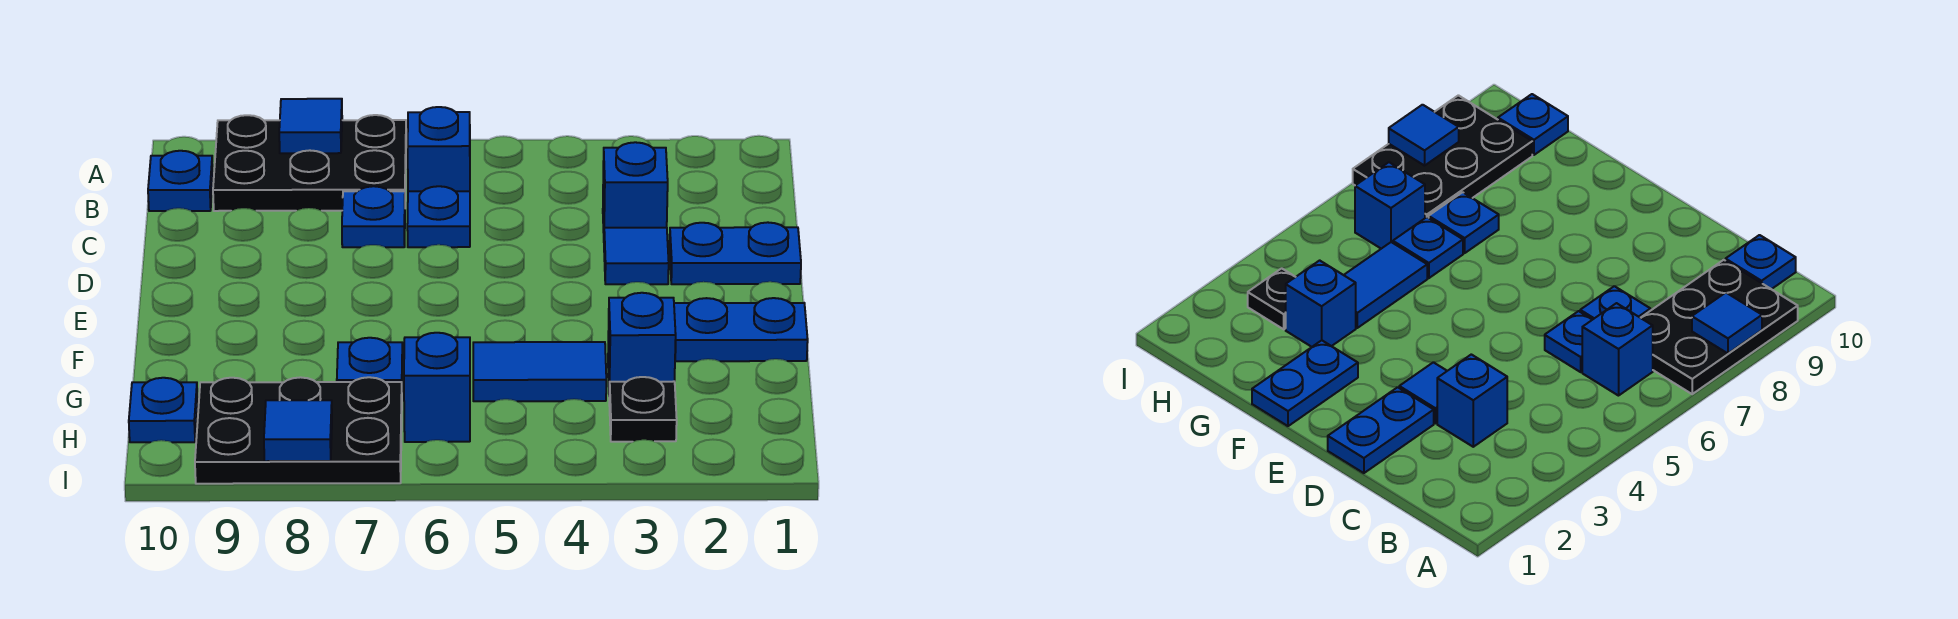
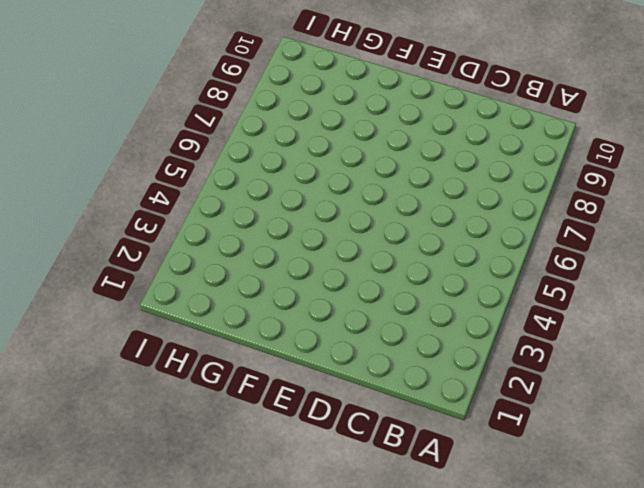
none -> black 2x3 plate [213,115,406,211]
none -> blue 1x1 brick [408,107,470,191]
none -> blue 1x1 plate [148,151,213,211]

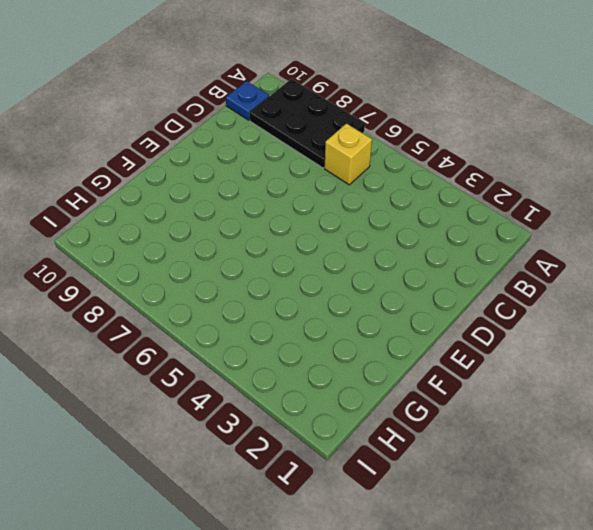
yellow 1x1 brick [325,124,372,185] -> blue 1x1 brick [408,107,470,191]
none -> blue 1x1 brick [603,142,668,233]
none -> blue 1x1 plate [407,186,470,247]
none -> blue 1x1 plate [342,186,405,247]

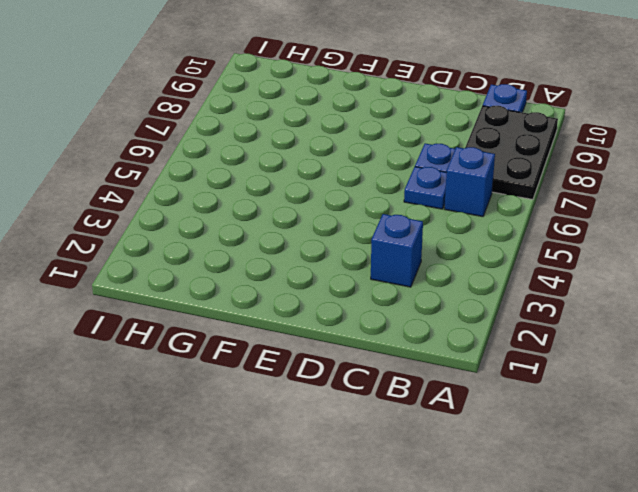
none -> blue 1x2 plate [670,222,801,284]
none -> blue 1x1 tile [604,228,669,284]
none -> blue 1x2 plate [674,298,808,361]

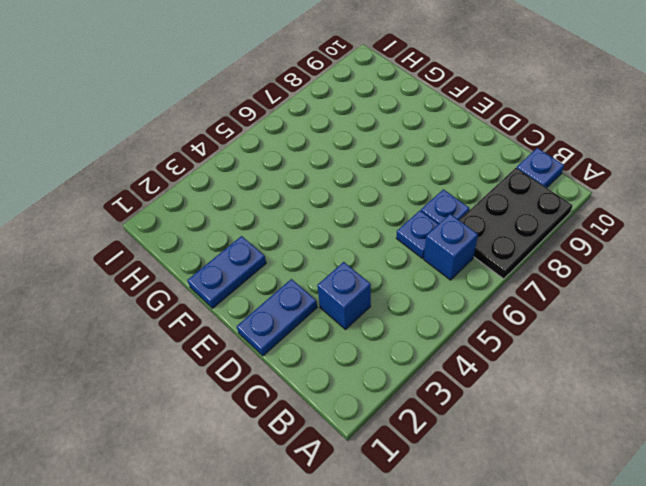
none -> blue 1x1 tile [604,228,669,284]
none -> blue 1x1 brick [608,293,676,396]
none -> blue 1x2 tile [473,342,606,401]

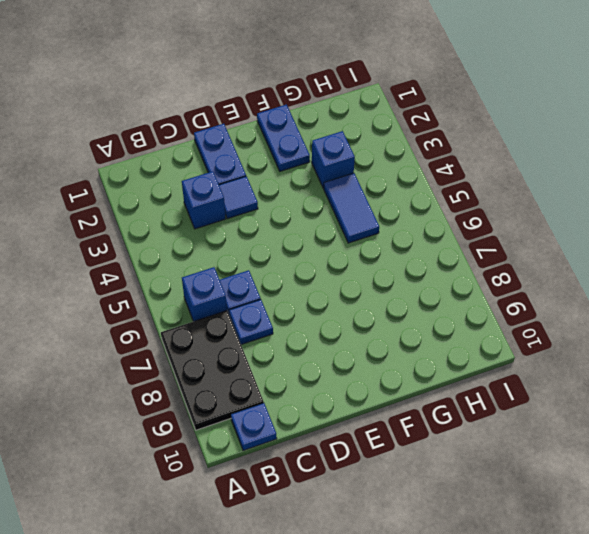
none -> blue 1x1 plate [1393,217,1463,278]
none -> blue 1x1 plate [337,338,403,382]
none -> black 1x1 plate [609,377,677,442]

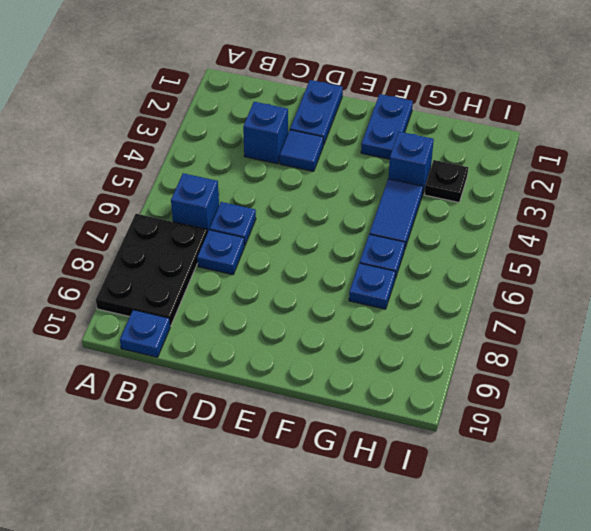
none -> blue 1x1 brick [404,333,470,442]
none -> black 2x3 plate [195,377,402,484]
none -> blue 1x1 plate [129,378,198,442]

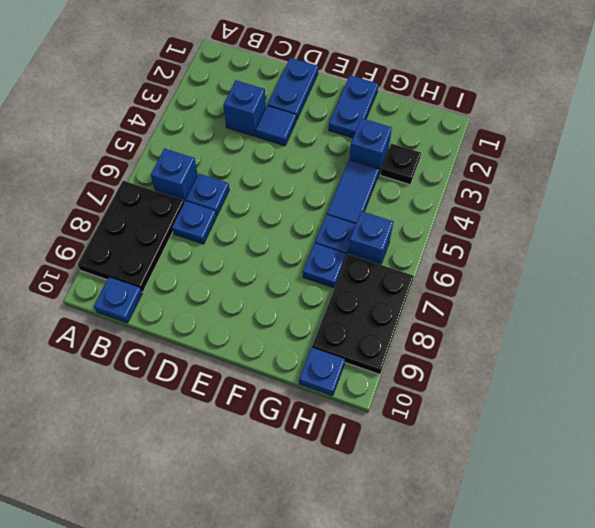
none -> blue 1x1 tile [279,99,342,153]
none -> blue 1x1 tile [264,400,332,461]

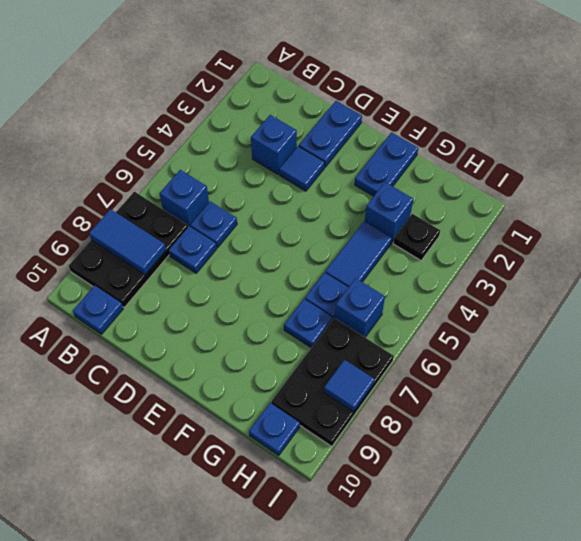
blue 1x2 tile [89,209,166,275] -> blue 1x1 tile [279,99,342,153]

